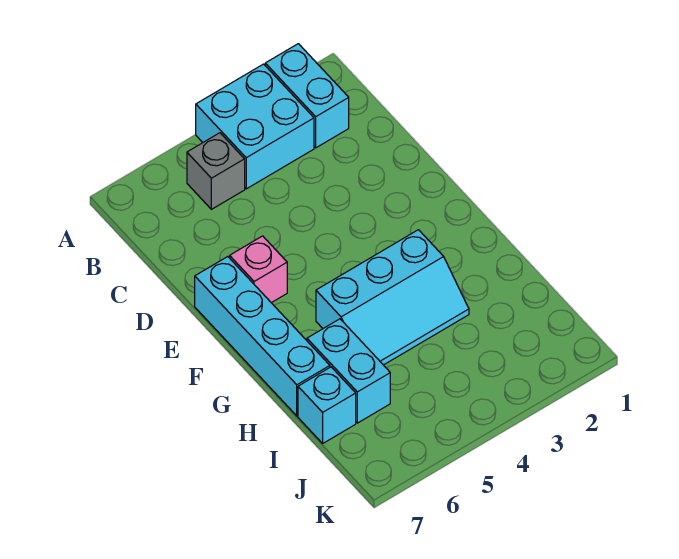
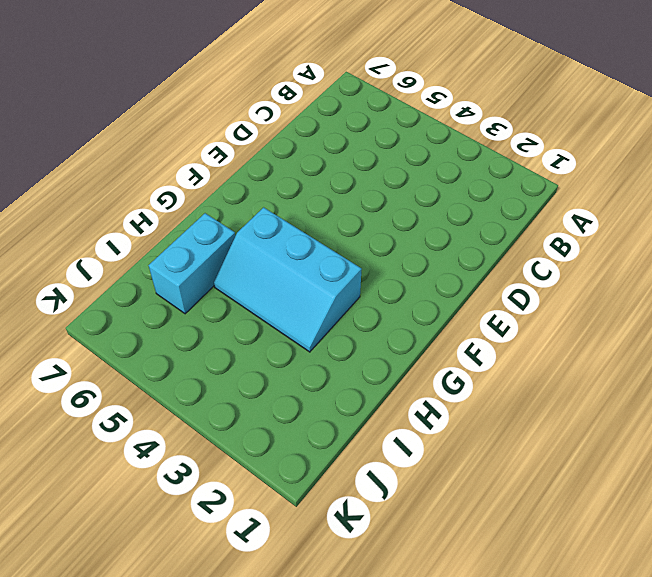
none -> cyan 1x2 brick [265,44,349,148]
none -> cyan 2x2 brick [196,64,314,189]

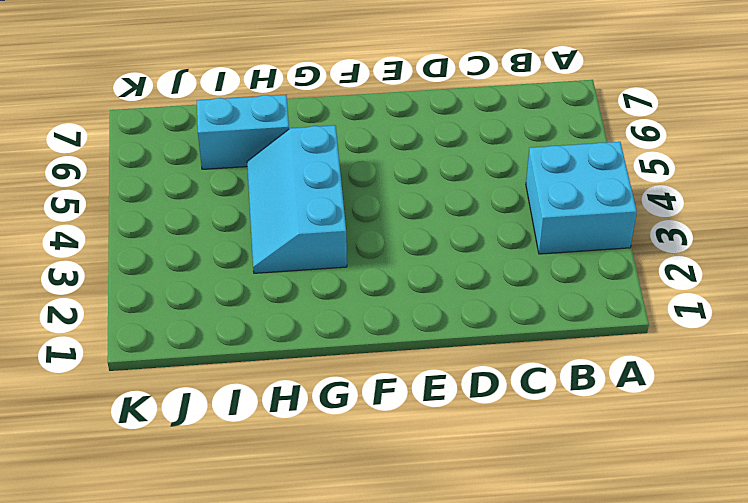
none -> cyan 1x2 brick [265,44,349,148]
none -> grey 1x1 brick [187,133,245,209]

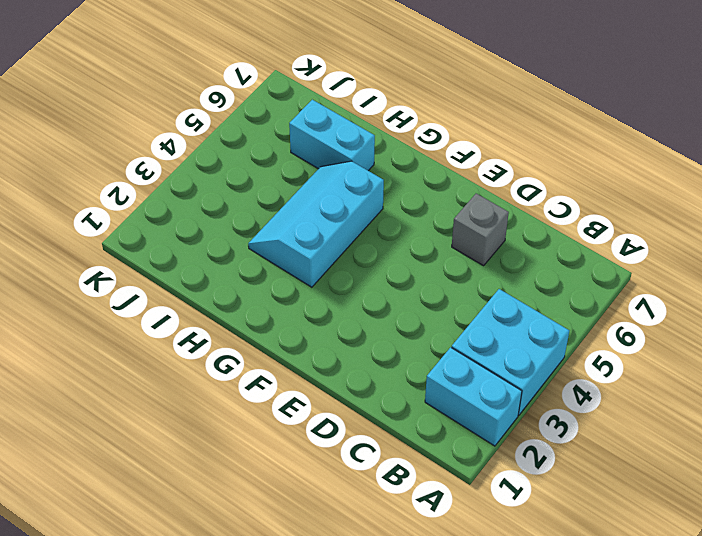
grey 1x1 brick [452,193,509,266] -> grey 1x1 brick moved to [187,133,245,209]
none -> pink 1x1 brick [230,236,287,303]
none -> cyan 1x4 brick [195,257,330,416]

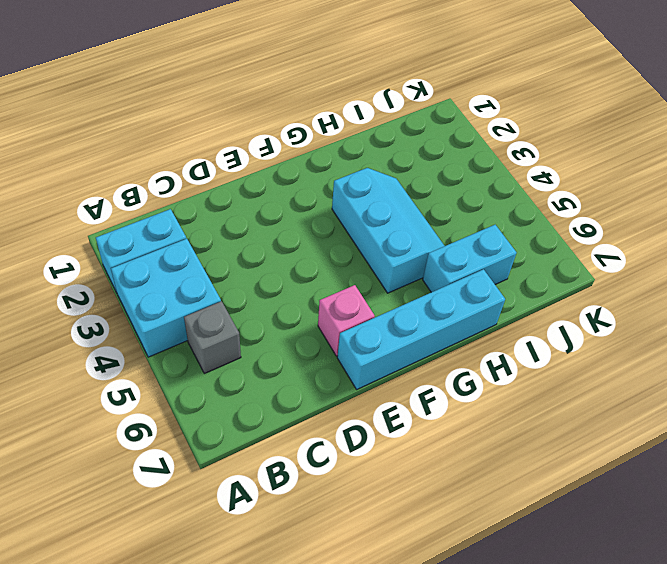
none -> cyan 1x1 brick [298,367,356,443]

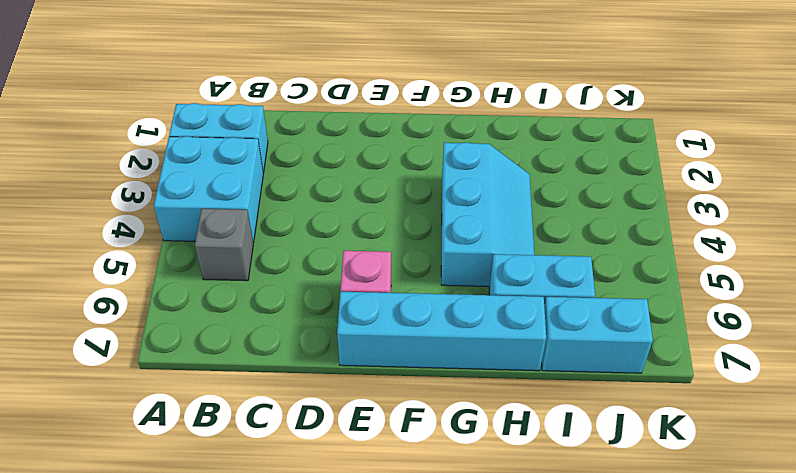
cyan 1x2 brick [542,297,653,373] -> cyan 1x1 brick [298,367,356,443]

